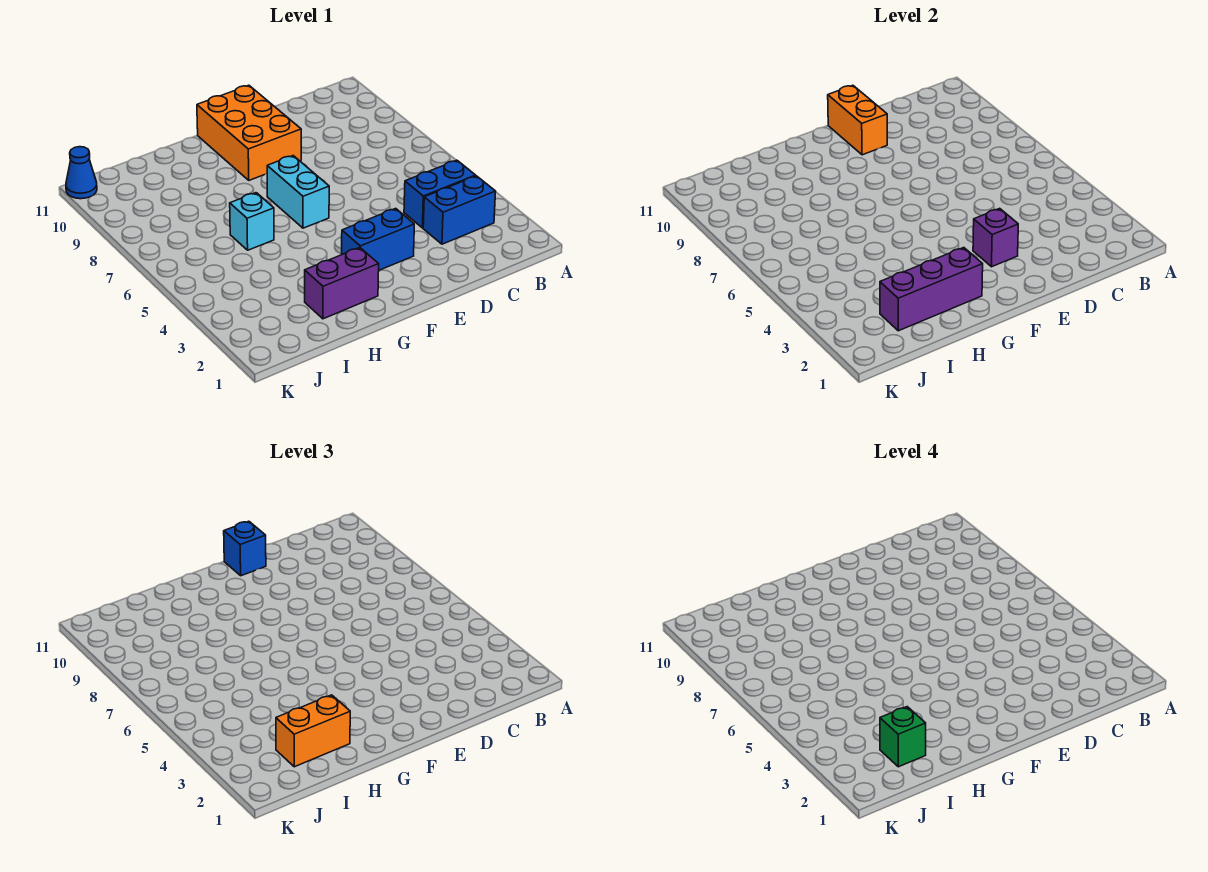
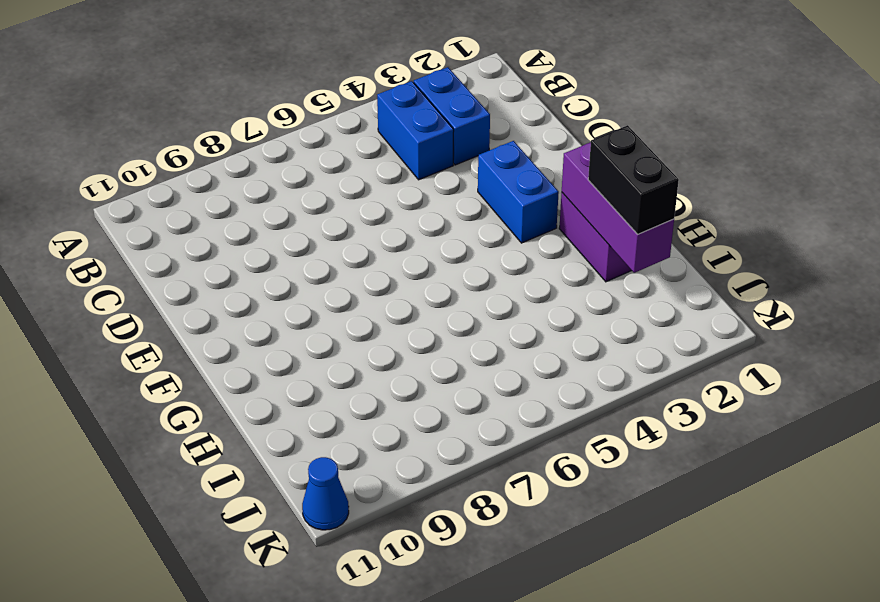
black 1x2 brick [588,125,679,234] -> orange 1x2 brick [276,695,350,767]
none -> orange 2x3 brick [197,85,301,180]
none -> cyan 1x2 brick [267,156,329,228]
none -> cyan 1x1 brick [230,193,274,250]

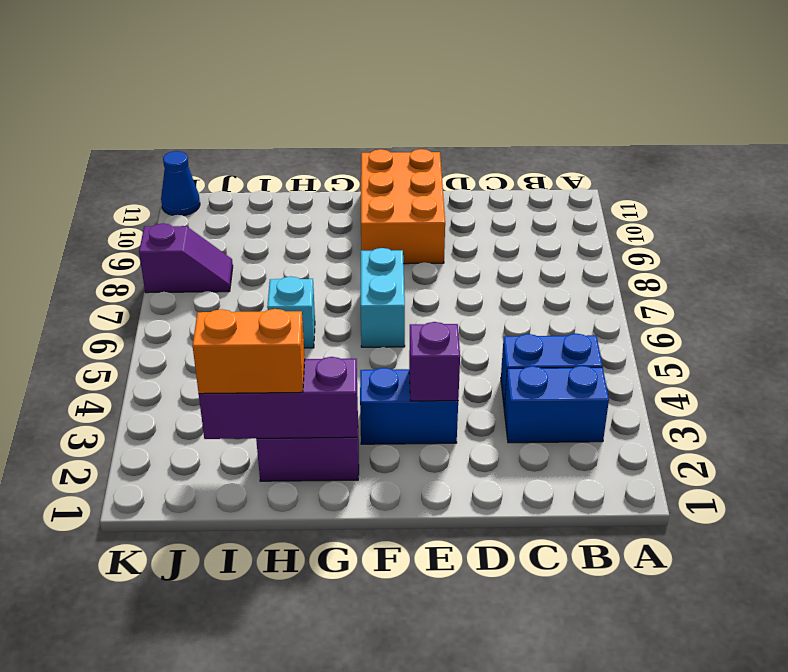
purple 1x2 slope [139,223,233,293] -> none
none -> orange 1x2 brick [828,85,887,155]
none -> blue 1x1 brick [224,521,266,576]
none -> green 1x1 brick [880,707,926,767]

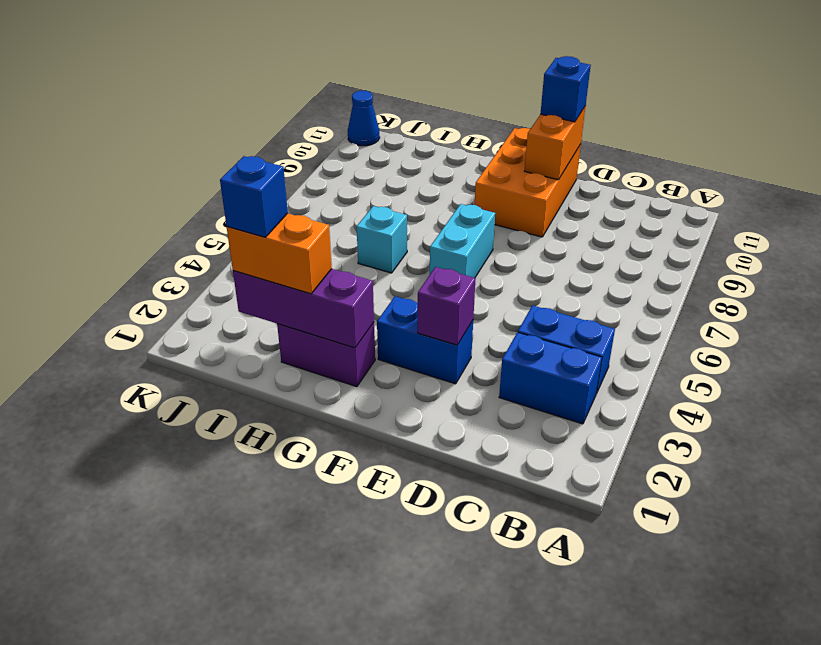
blue 1x1 brick [220,156,288,237] -> green 1x1 brick [880,707,926,767]

